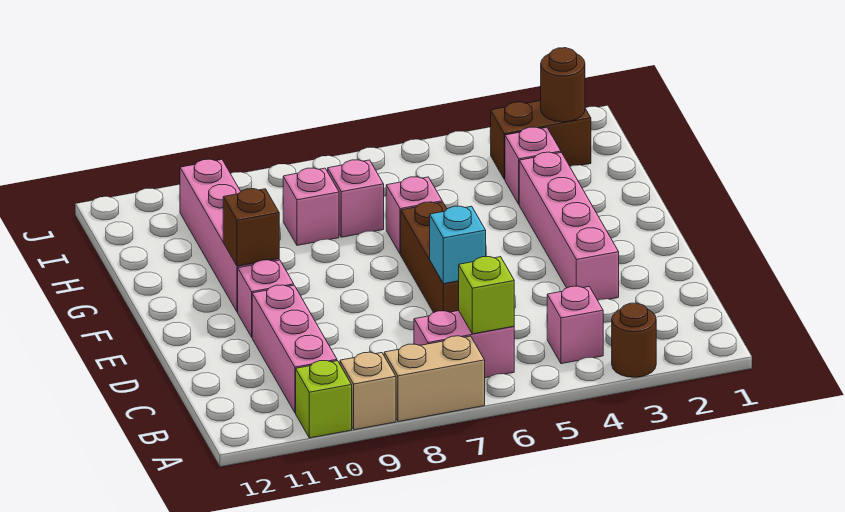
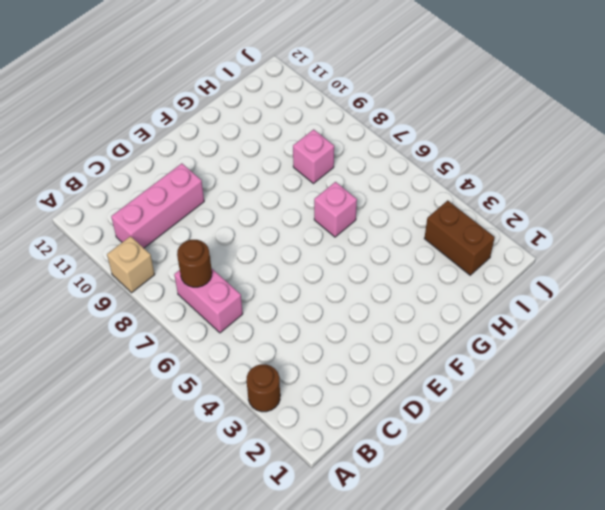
brown 1x1 round brick [177,240,212,287] -> brown 1x1 round brick moved to [541,48,585,122]
none -> tan 1x2 brick [384,336,485,422]
none -> lime 1x1 brick [296,361,352,438]
none -> pink 1x1 brick [547,286,603,364]

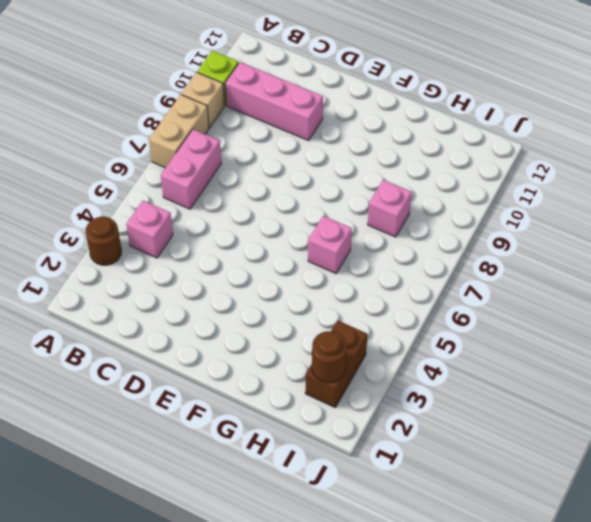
none -> pink 1x4 brick [519,152,619,300]
none -> brown 1x3 brick [401,202,459,313]
none -> pink 1x1 brick [238,260,294,337]

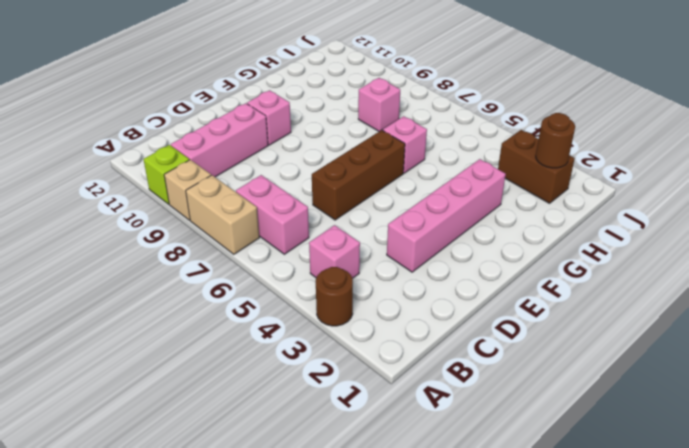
none -> pink 1x4 brick [180,159,279,312]
none -> pink 1x1 brick [505,127,561,204]
none -> pink 1x1 brick [327,160,384,237]

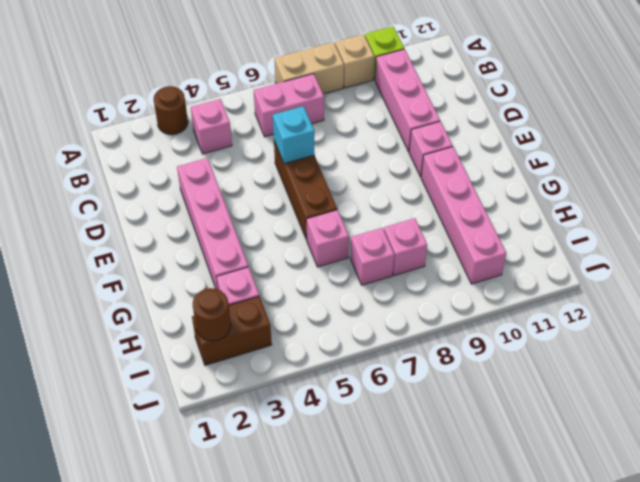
none -> lime 1x1 brick [459,257,514,334]
none -> brown 1x1 brick [223,189,279,266]

